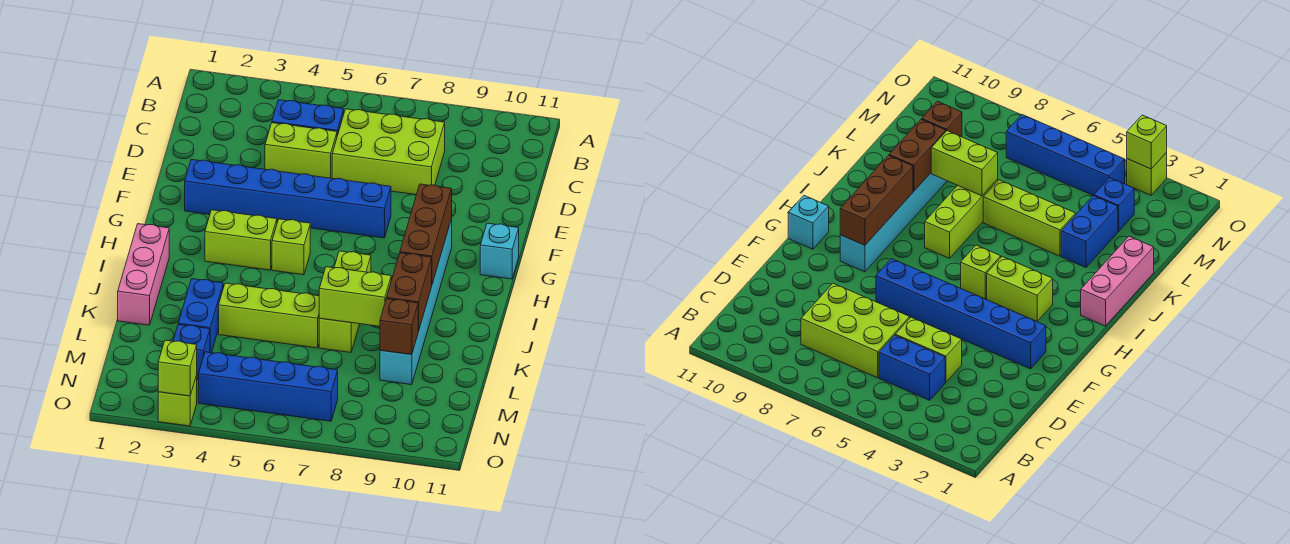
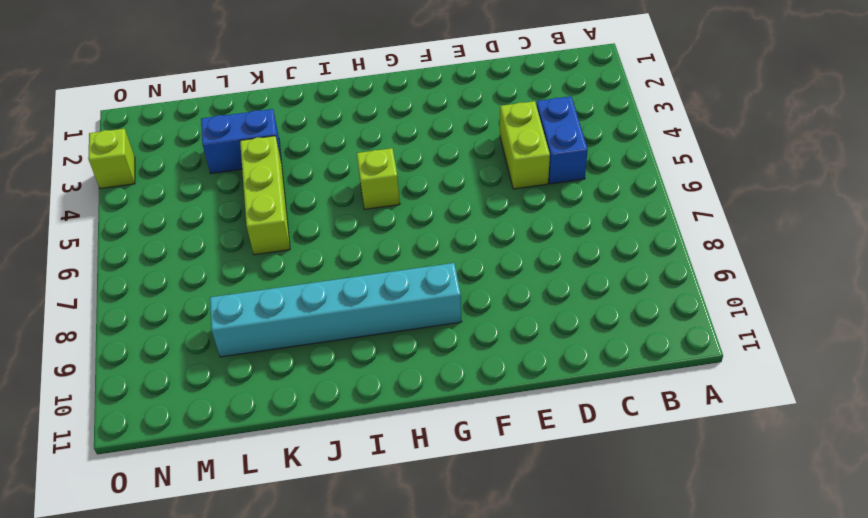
none -> lime 2x3 brick [332,109,445,195]
none -> blue 1x6 brick [185,159,391,238]
none -> cyan 1x1 brick [480,223,519,279]

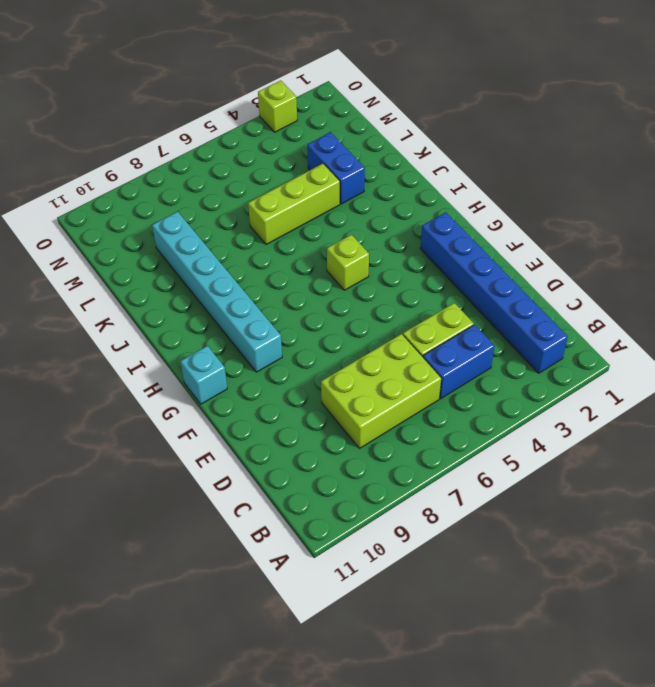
blue 1x6 brick [420,212,568,373] -> blue 1x6 brick turned to [185,159,391,238]
none -> lime 1x2 brick [205,210,277,270]
none -> pink 1x3 brick [118,224,169,325]
none -> lime 1x3 brick [319,251,371,353]

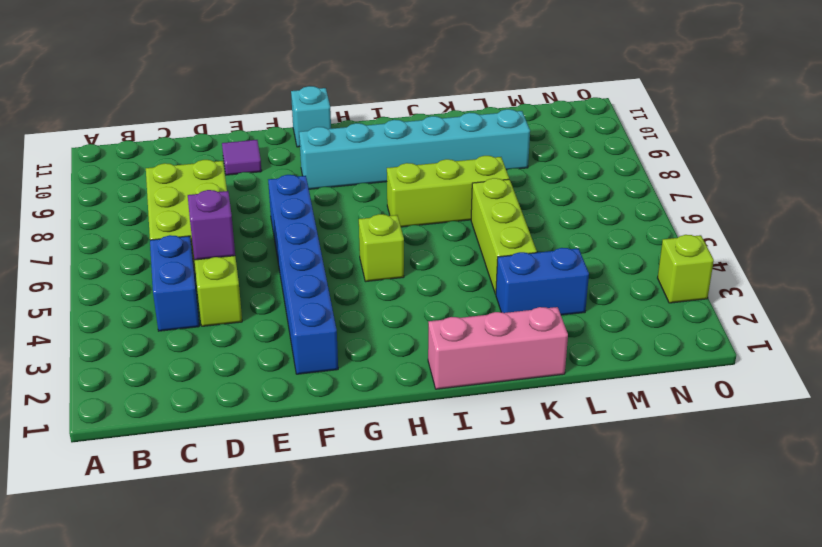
purple 1x1 brick [188,190,235,260] -> none
purple 1x1 tile [222,140,262,175] -> none
none -> lime 1x2 brick [205,210,277,270]
none -> blue 1x1 brick [173,324,210,380]
none -> blue 1x4 brick [199,352,338,421]

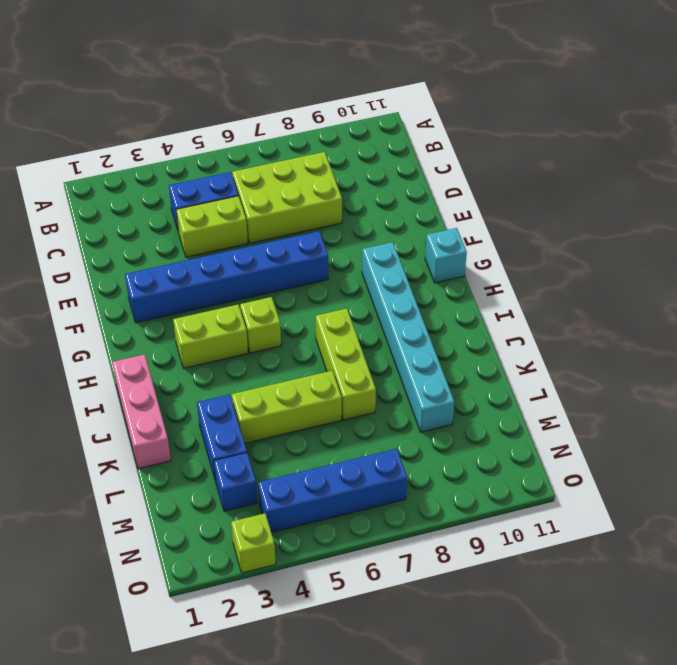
none -> brown 1x3 brick [400,184,452,284]
none -> brown 1x2 brick [387,253,432,331]
none -> lime 1x2 brick [319,267,391,326]

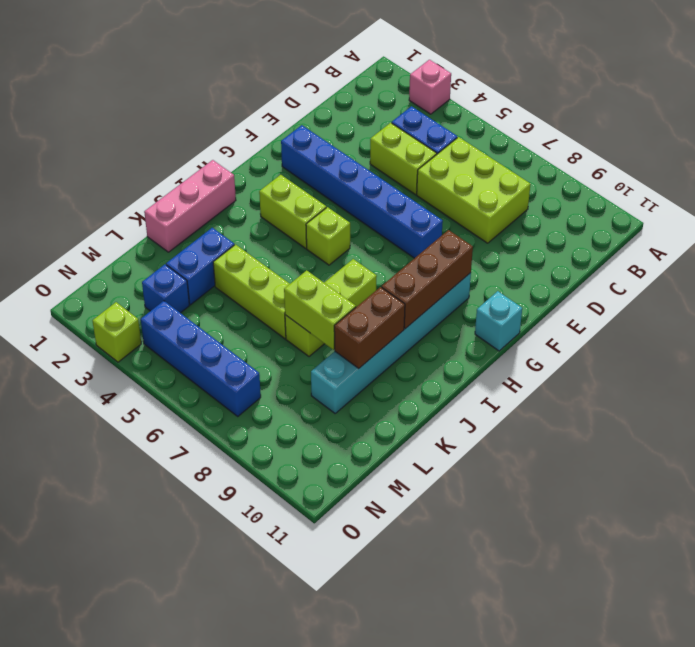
pink 1x1 brick [409,60,451,114] -> none
none -> brown 1x1 brick [380,299,418,355]
none -> lime 1x1 brick [158,340,197,396]

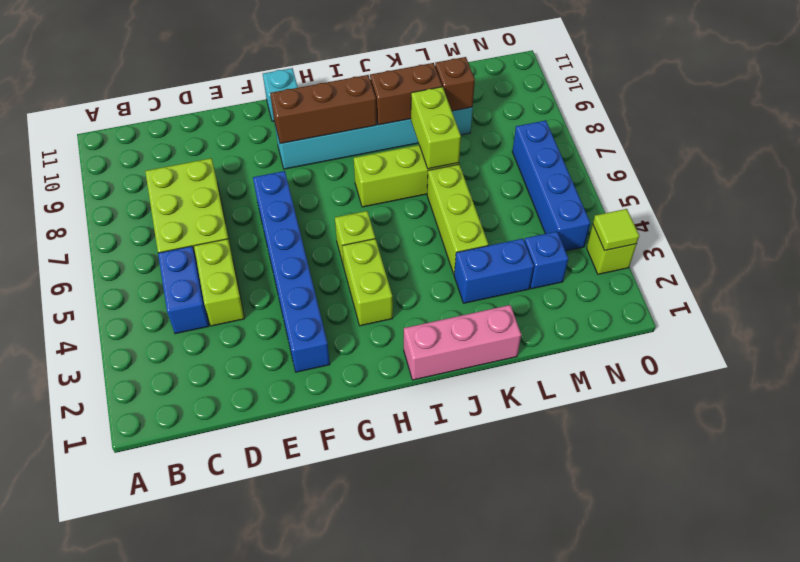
lime 1x1 tile [593,209,639,251] -> lime 1x1 brick [158,340,197,396]

